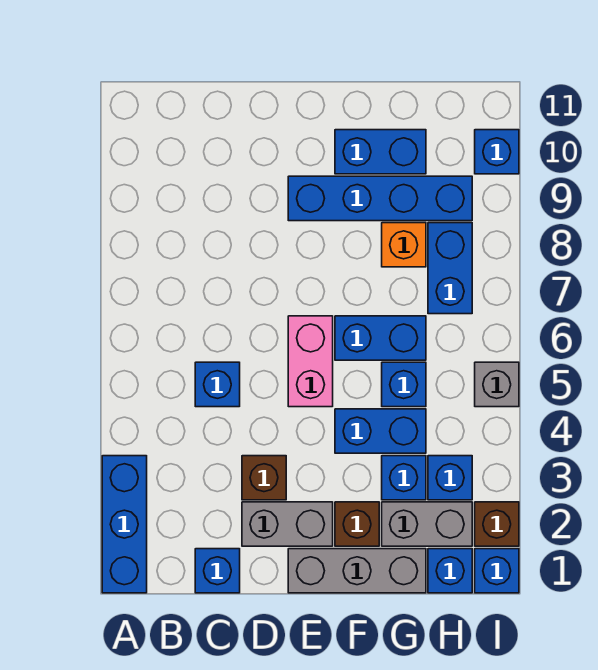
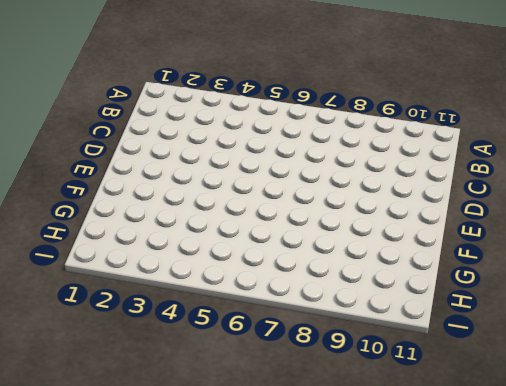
none -> blue 1x3 brick [102,456,147,593]
none -> blue 1x1 brick [195,549,240,593]
none -> blue 1x1 brick [195,362,240,407]

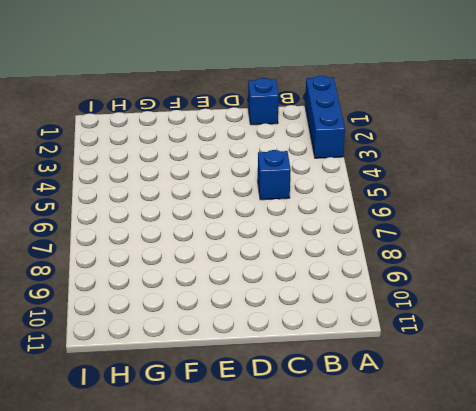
none -> grey 1x2 brick [242,502,333,546]
none -> brown 1x1 brick [242,456,286,500]
none -> grey 1x3 brick [288,549,426,593]

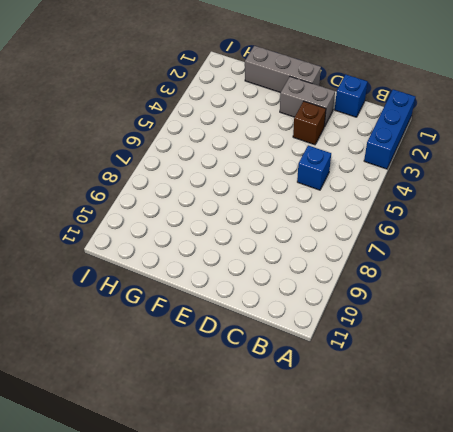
none -> pink 1x2 brick [288,316,333,407]
none -> blue 1x4 brick [288,176,472,221]
none -> brown 1x1 brick [335,502,379,546]

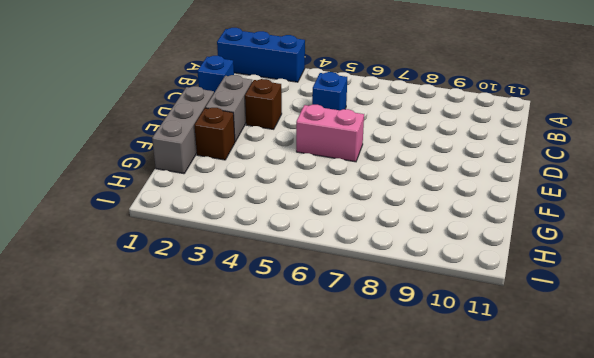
none -> blue 1x4 brick [288,176,472,221]
none -> blue 1x2 brick [335,409,426,453]
none -> blue 1x2 brick [335,316,426,360]

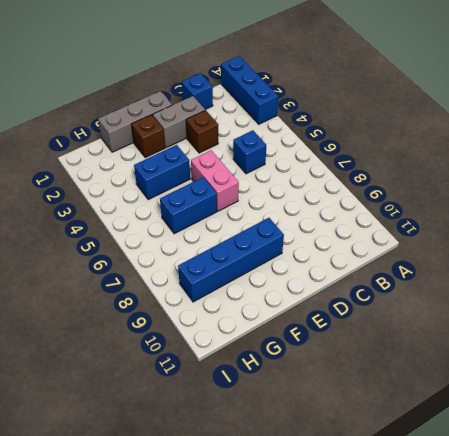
none -> blue 1x2 brick [335,130,426,174]
none -> grey 1x2 brick [382,502,472,546]
none -> blue 1x1 brick [382,456,426,500]

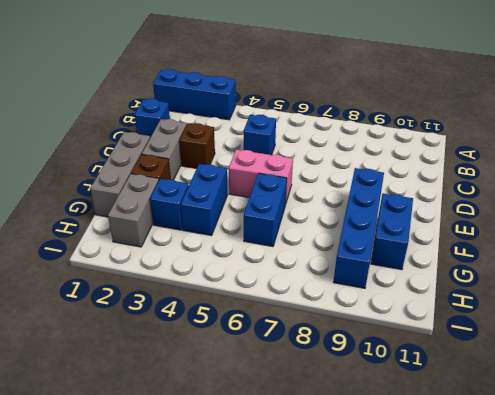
none -> blue 1x1 brick [382,362,426,407]
none -> orange 1x1 brick [382,223,426,267]
none -> blue 1x1 brick [428,549,472,593]

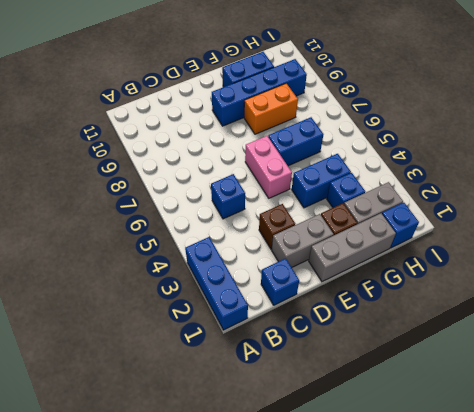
orange 1x2 brick [244,83,298,134] -> orange 1x1 brick [382,223,426,267]
none -> blue 1x1 brick [382,362,426,407]
none -> blue 1x1 brick [428,456,472,500]
none -> blue 1x2 brick [428,223,472,314]

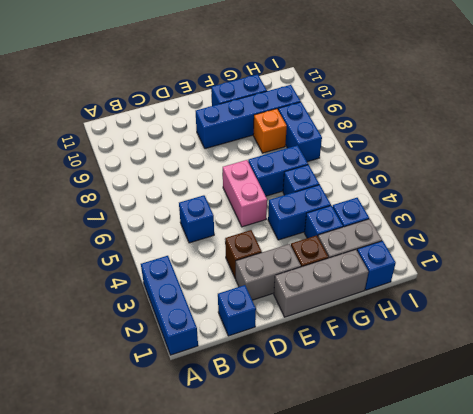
none -> blue 1x1 brick [475,549,519,593]
none -> brown 1x1 brick [475,502,519,546]
none -> grey 1x1 brick [475,362,519,407]

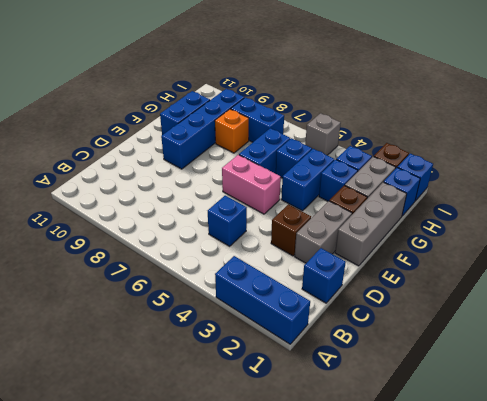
none -> blue 1x1 brick [475,130,519,174]

